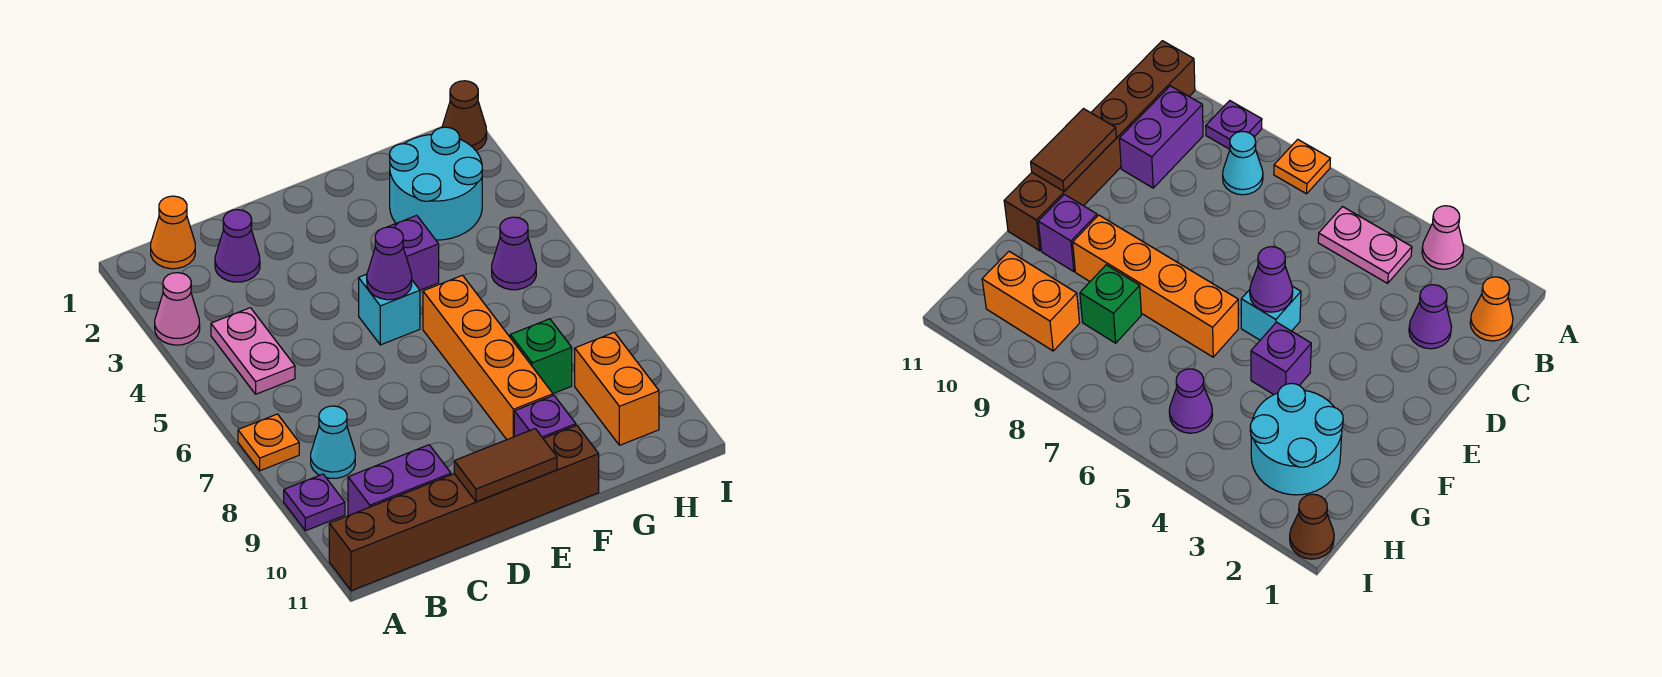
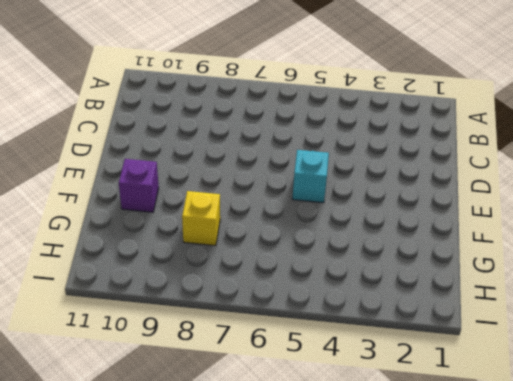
yellow 1x1 brick [182,191,220,246] -> green 1x1 brick [510,319,572,394]
none -> pink 1x1 cone [155,273,200,345]
none -> orange 1x1 plate [238,414,299,471]
none -> purple 1x1 plate [284,474,345,531]

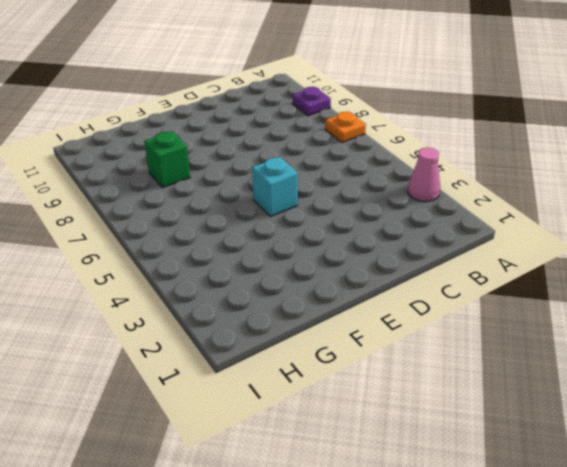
none -> brown 1x6 brick [329,425,599,591]
none -> orange 1x1 cone [151,196,195,269]
none -> pink 1x2 plate [211,308,295,394]

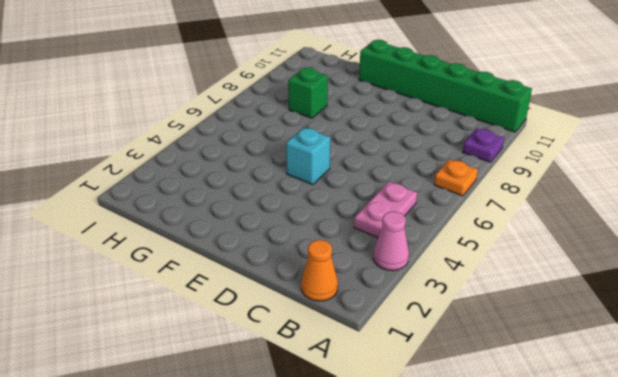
green 1x6 brick [359,40,532,132] -> brown 1x6 brick [329,425,599,591]
none -> cyan 1x1 cone [311,406,355,478]
none -> purple 1x2 brick [348,445,451,516]
none -> purple 1x1 cone [215,210,260,282]

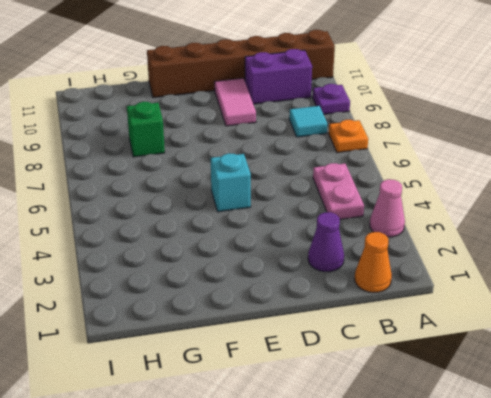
cyan 1x1 tile [289,106,327,137] -> cyan 1x1 cone [311,406,355,478]
pink 1x2 tile [214,78,256,126] -> none
none -> purple 1x1 brick [378,215,439,290]
none -> orange 1x4 brick [423,275,553,440]
none -> purple 1x1 brick [514,395,576,438]

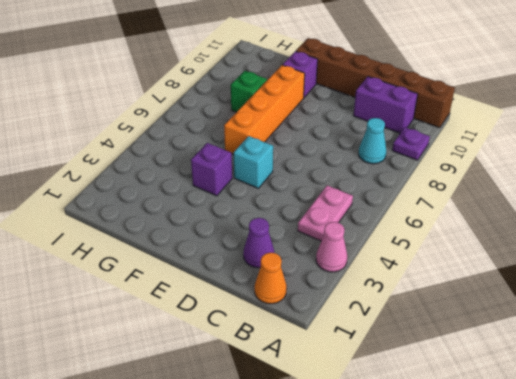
none -> orange 1x1 plate [238,414,299,471]
none -> cyan 2x2 round brick [390,127,482,240]
none -> purple 1x1 cone [492,217,536,290]

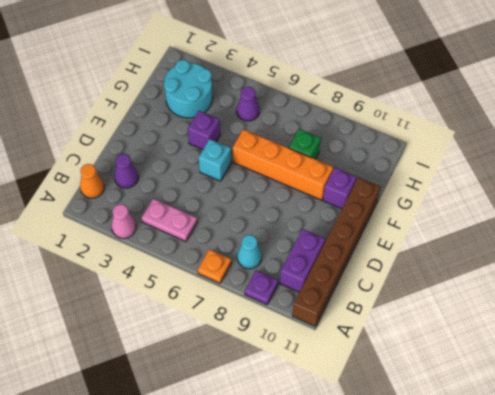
none -> orange 1x2 brick [575,332,659,445]
none -> brown 1x1 cone [442,81,487,151]
none -> brown 1x2 tile [454,429,557,502]

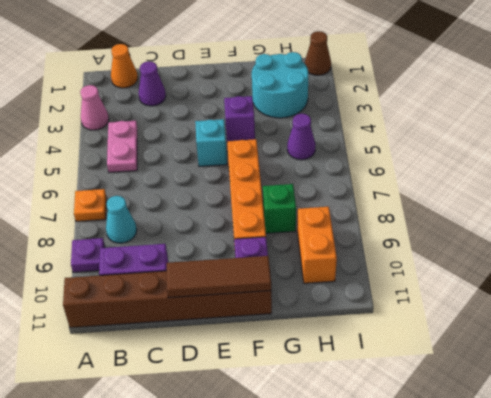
brown 1x3 tile [167,256,271,298] -> brown 1x2 tile [454,429,557,502]
none -> purple 1x1 cone [367,227,412,300]

